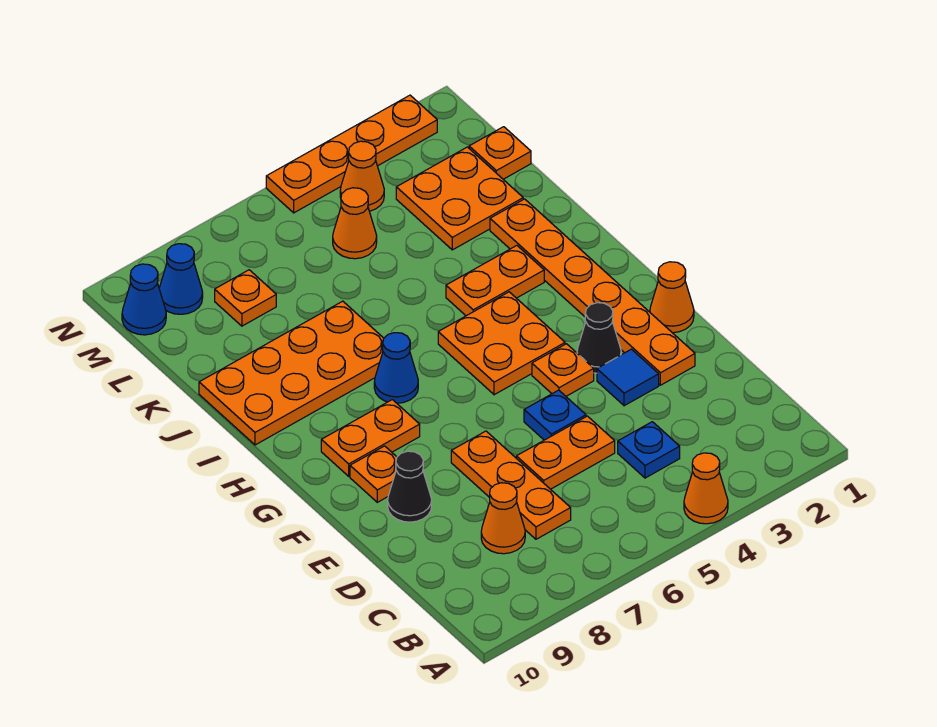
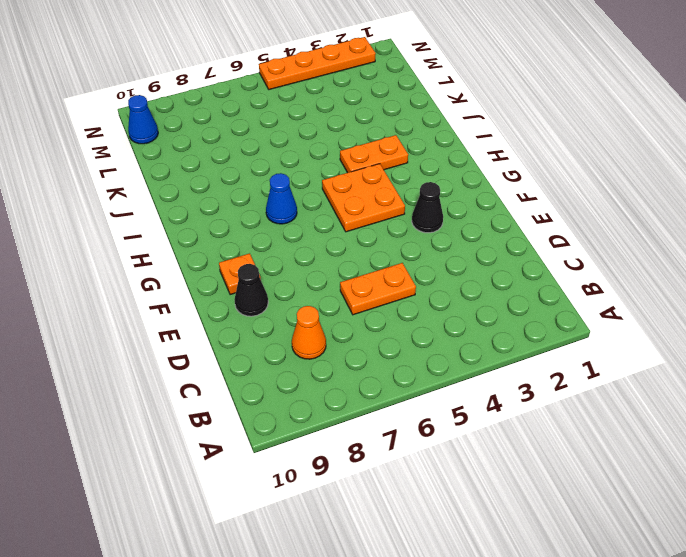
none -> orange 1x1 cone [684,453,728,524]
none -> blue 1x1 plate [618,422,680,478]
none -> orange 1x3 plate [451,431,571,539]

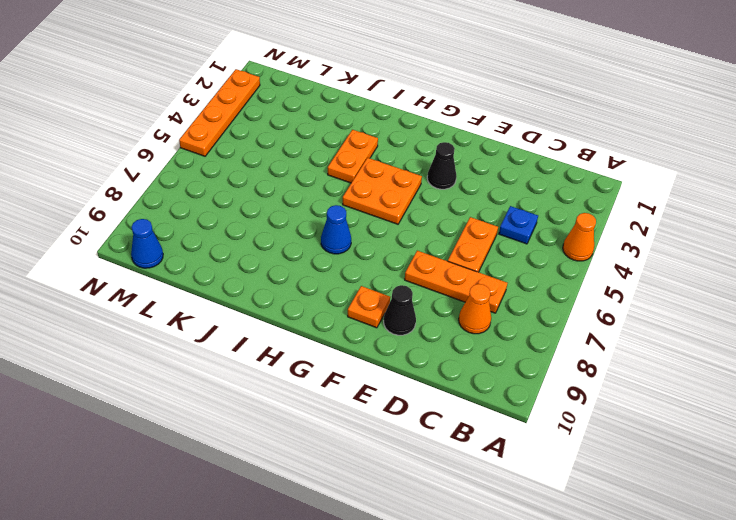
none -> orange 1x6 plate [490,199,695,385]
none -> blue 1x1 tile [597,349,659,406]
none -> blue 1x1 plate [524,390,586,440]

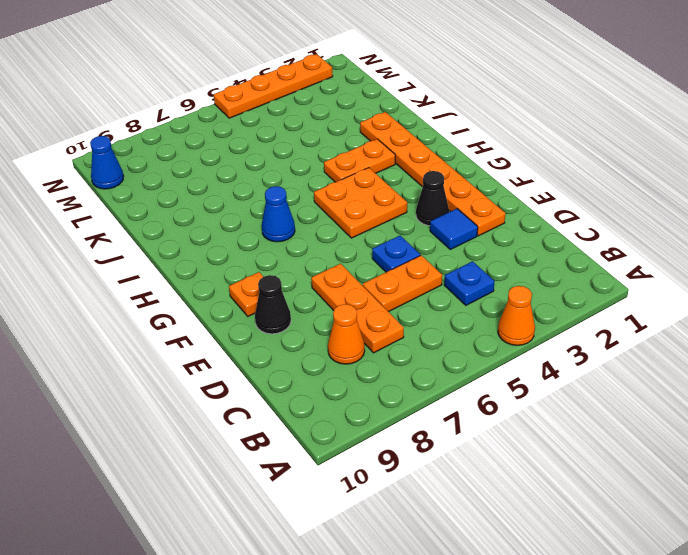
none -> orange 1x1 cone [650,262,694,333]
none -> orange 1x1 plate [532,344,594,396]
none -> orange 1x2 plate [321,400,420,476]

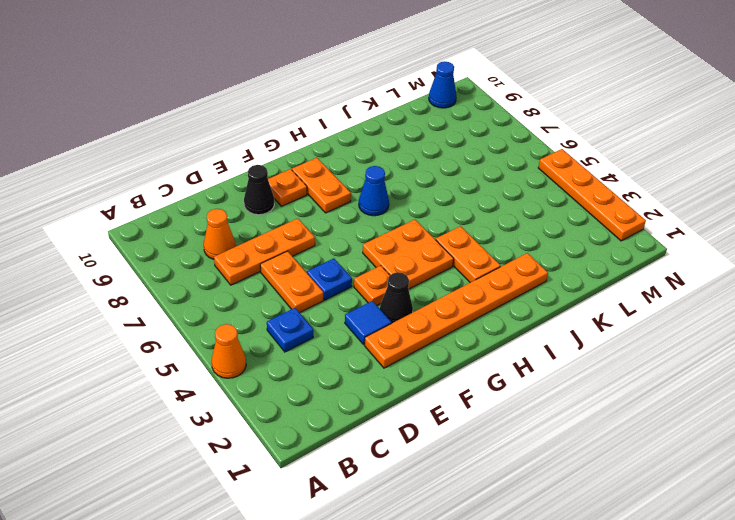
none -> orange 1x1 cone [650,262,694,333]
none -> orange 2x4 plate [199,301,384,445]
none -> orange 2x2 plate [396,147,523,250]

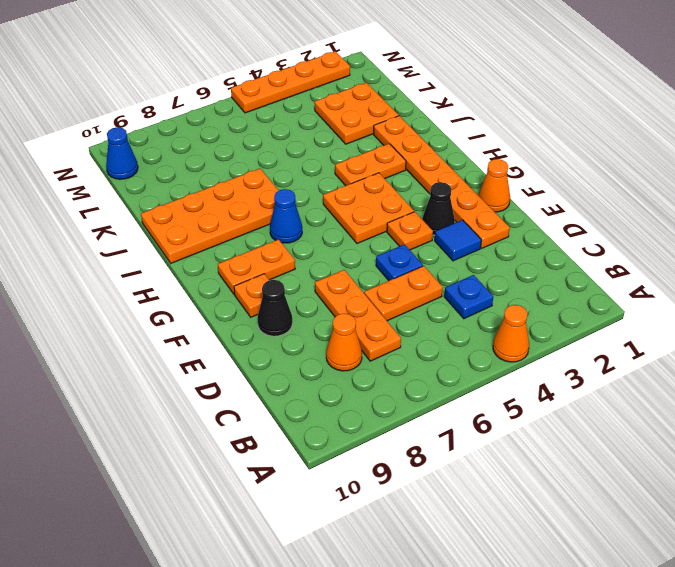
none -> orange 1x1 plate [469,127,531,179]
none -> orange 1x1 cone [333,188,377,259]
none -> orange 1x1 plate [215,270,276,326]

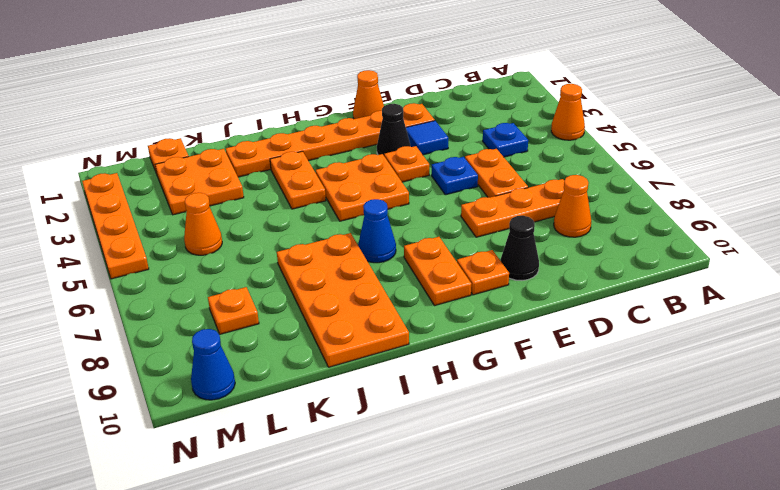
none -> orange 1x1 cone [340,141,384,211]
none -> blue 1x1 cone [159,244,203,314]

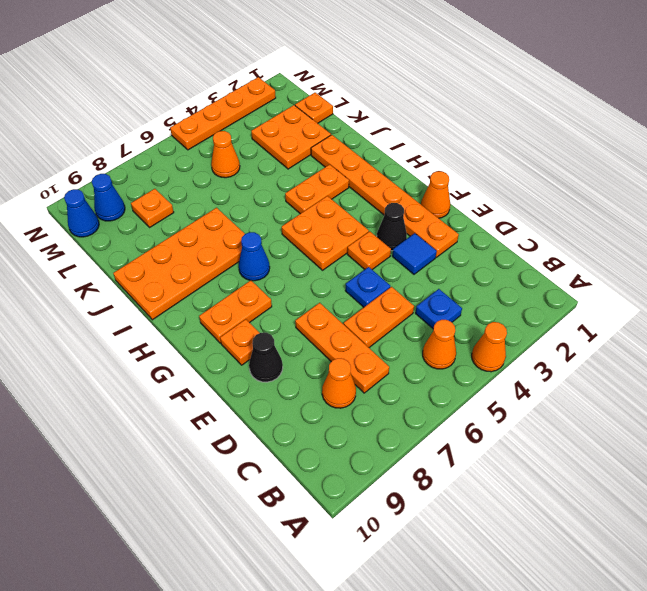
orange 1x1 cone [423,320,456,369] -> orange 1x1 cone moved to [340,141,384,211]

